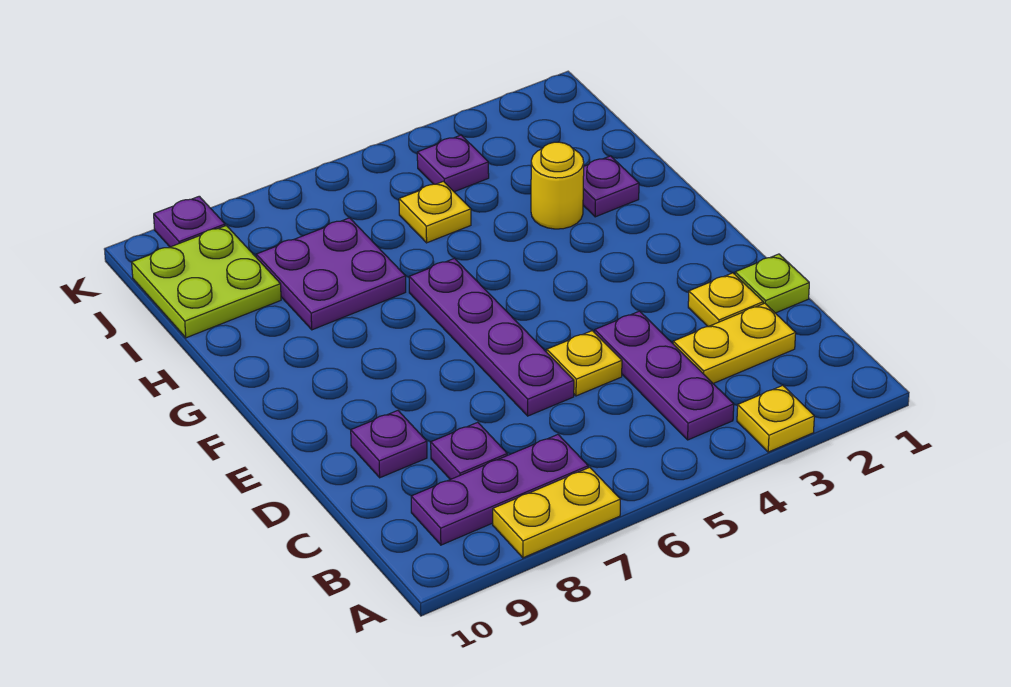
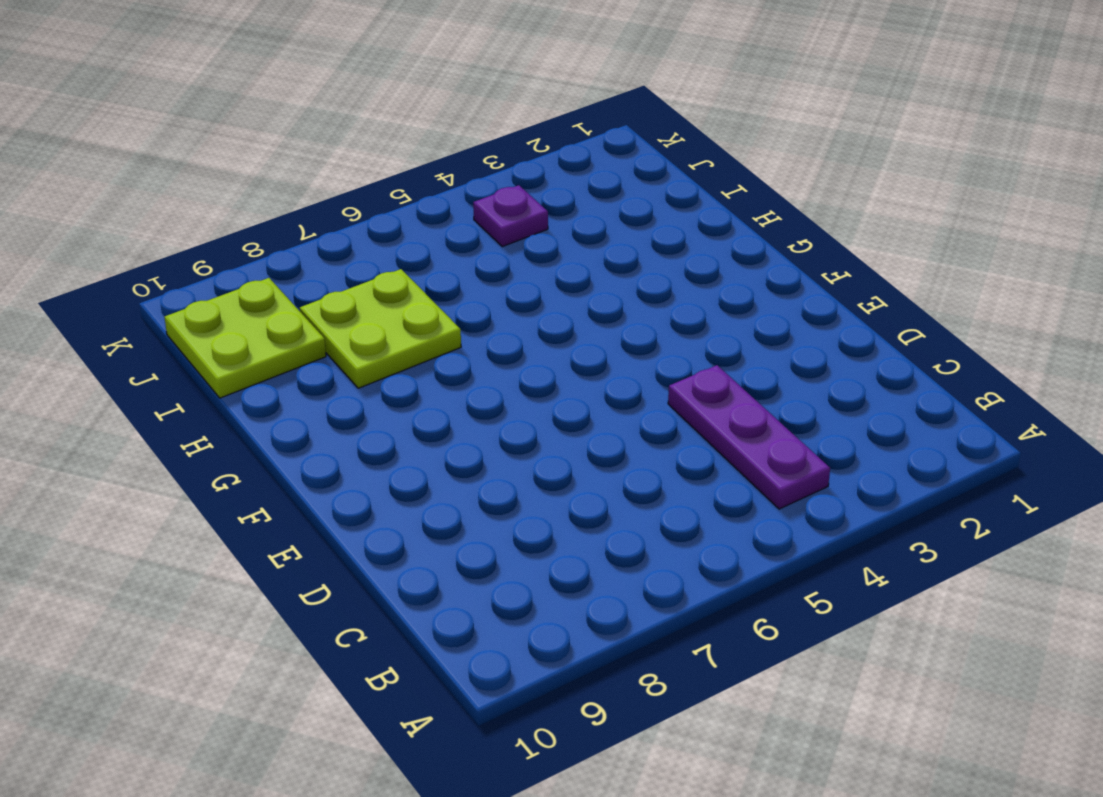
lime 2x2 plate [300,269,461,388] -> purple 2x2 plate [256,218,406,330]
none -> yellow 1x1 plate [737,385,814,452]
none -> yellow 1x2 plate [493,467,621,558]
none -> purple 1x3 plate [411,435,588,545]

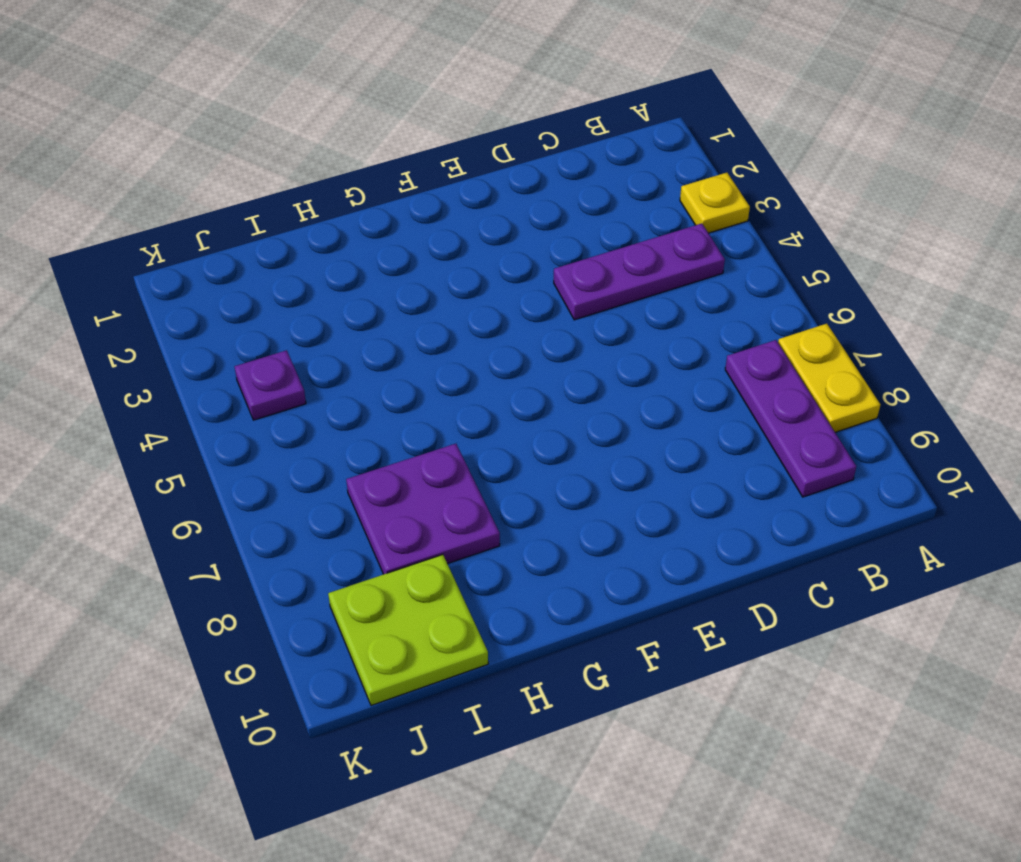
none -> yellow 1x2 plate [673,303,796,383]
none -> purple 1x1 plate [431,422,507,480]
none -> lime 1x1 plate [735,254,809,313]

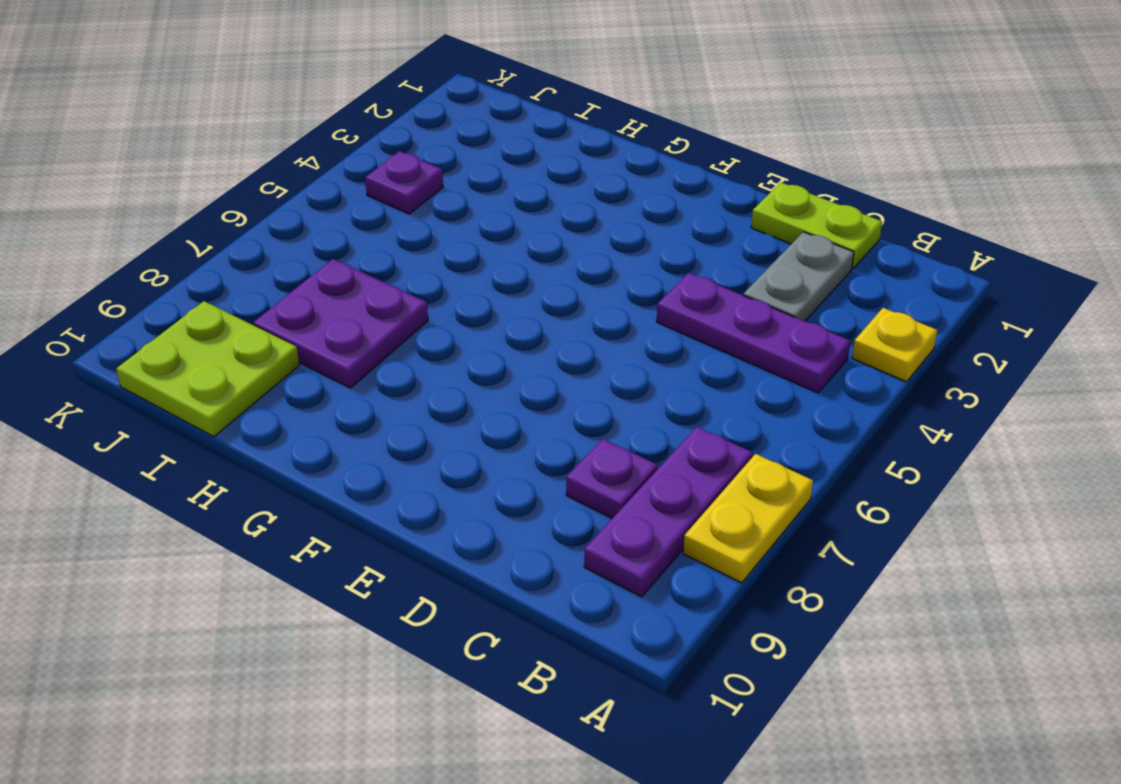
lime 1x2 plate [751,183,882,269] -> lime 1x1 plate [735,254,809,313]
grey 1x2 plate [743,232,854,321] -> yellow 1x2 plate [673,303,796,383]
none -> yellow 1x1 plate [688,273,763,327]
none -> yellow 1x1 plate [547,331,622,396]
none -> purple 1x4 plate [409,258,574,416]

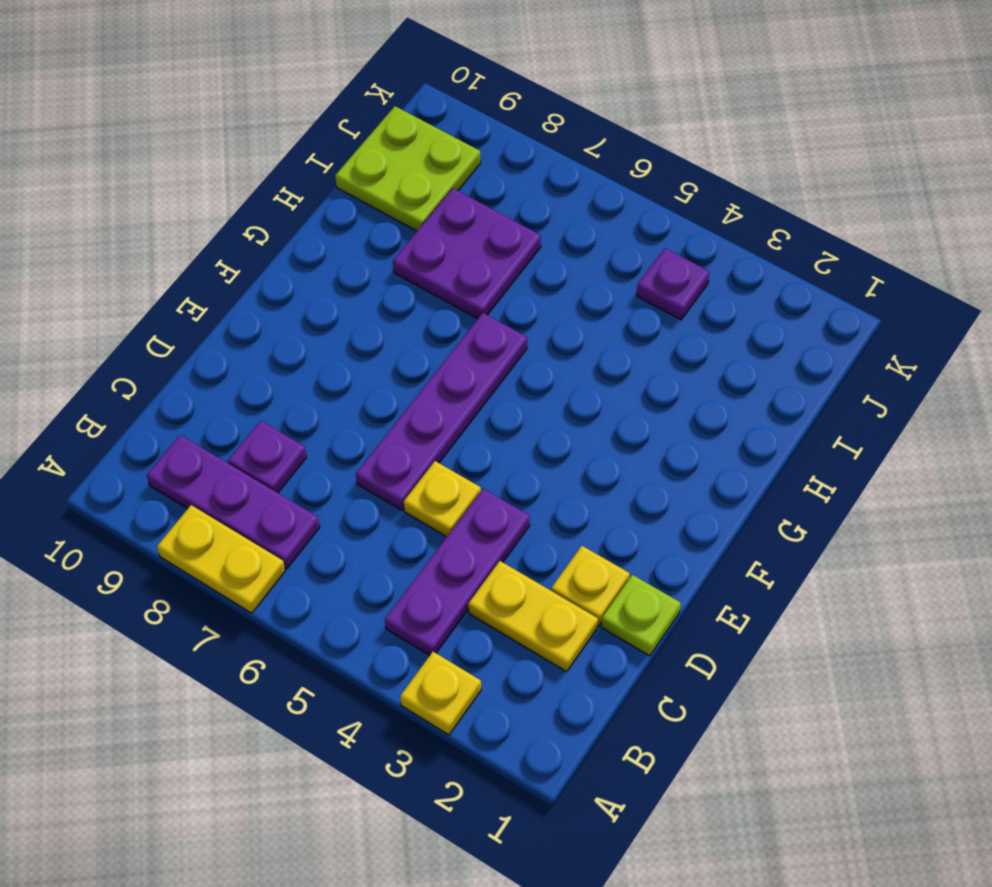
none -> purple 1x1 plate [351,411,427,478]
none -> purple 1x1 plate [583,156,639,217]
none -> yellow 1x1 round brick [531,142,584,229]

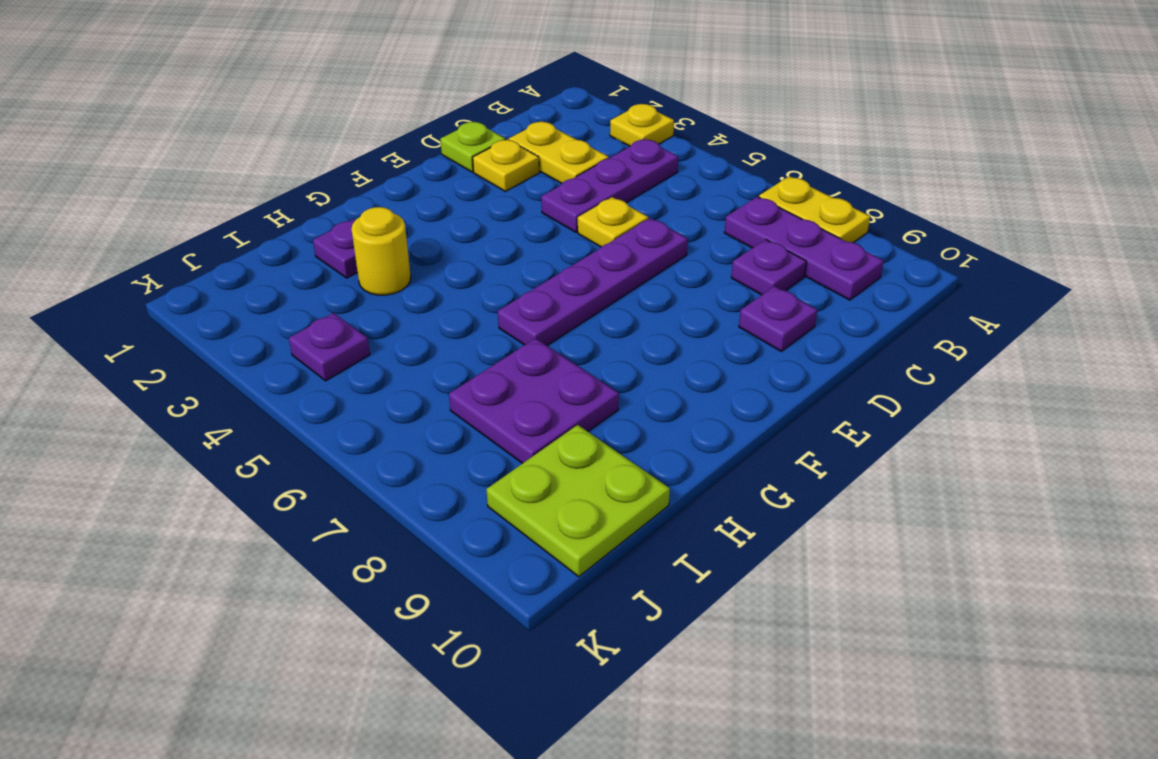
none -> yellow 1x1 plate [399,181,471,243]
none -> purple 1x1 plate [154,196,225,247]

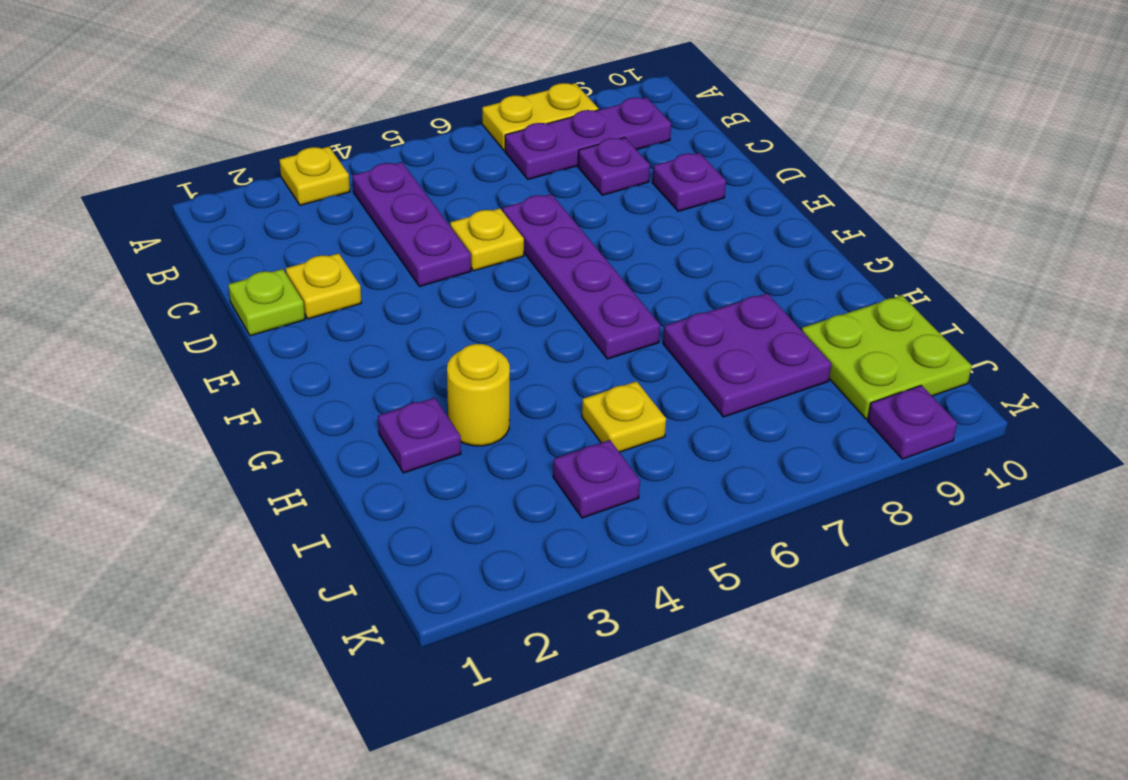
none -> yellow 1x2 plate [673,303,796,383]

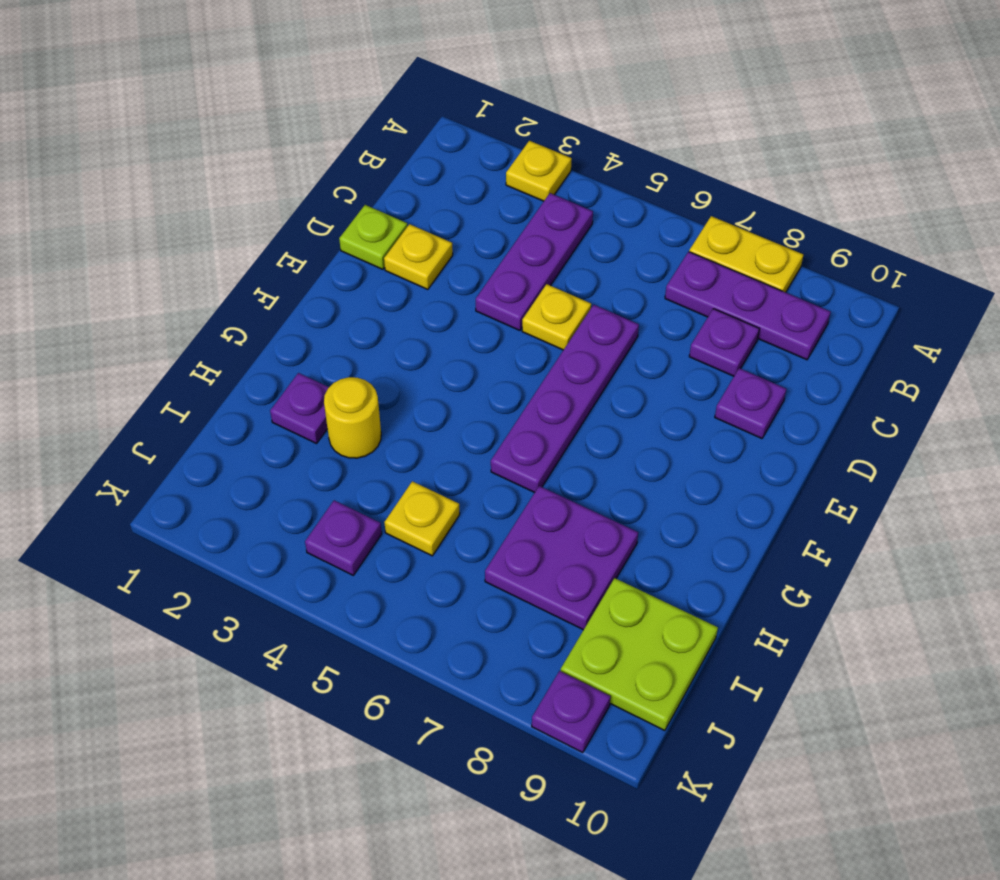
none -> yellow 1x2 plate [673,303,796,383]

